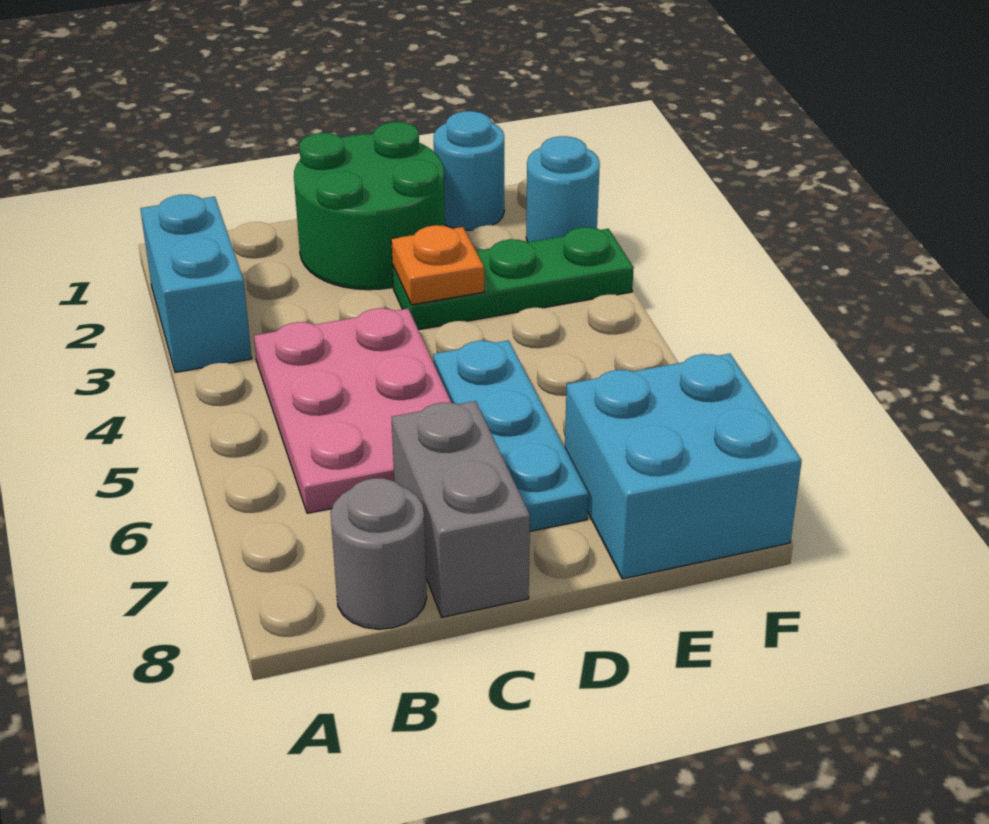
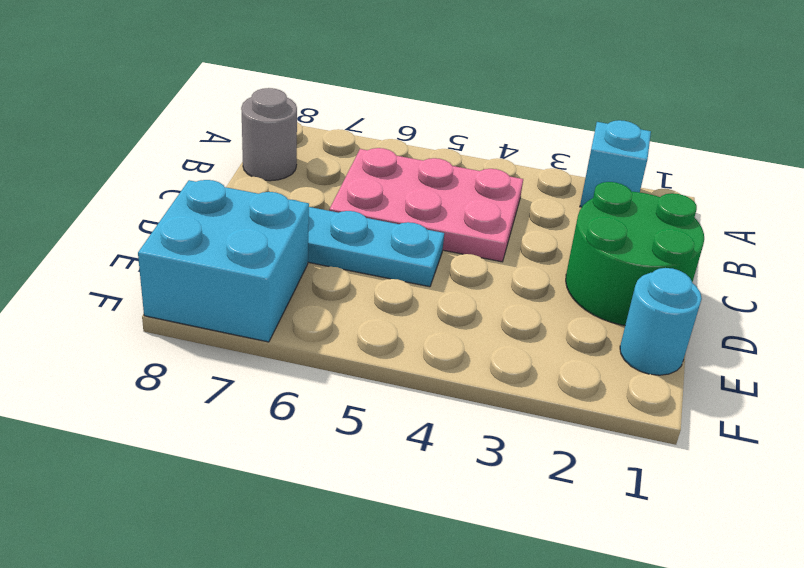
cyan 1x1 brick [580,120,651,207] -> cyan 1x2 brick [140,195,252,373]
none -> grey 1x2 brick [392,401,530,617]
none -> green 1x3 plate [392,227,634,330]

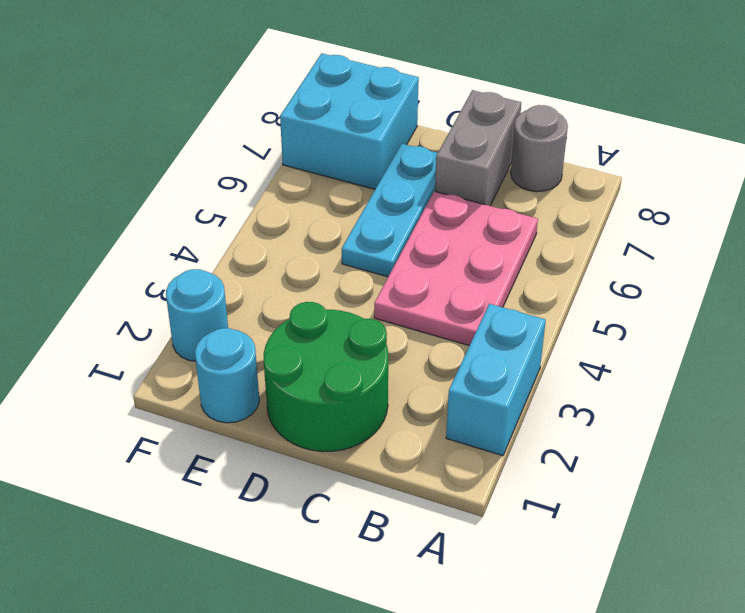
none -> green 1x3 plate [392,227,634,330]
none -> orange 1x1 plate [391,225,484,305]

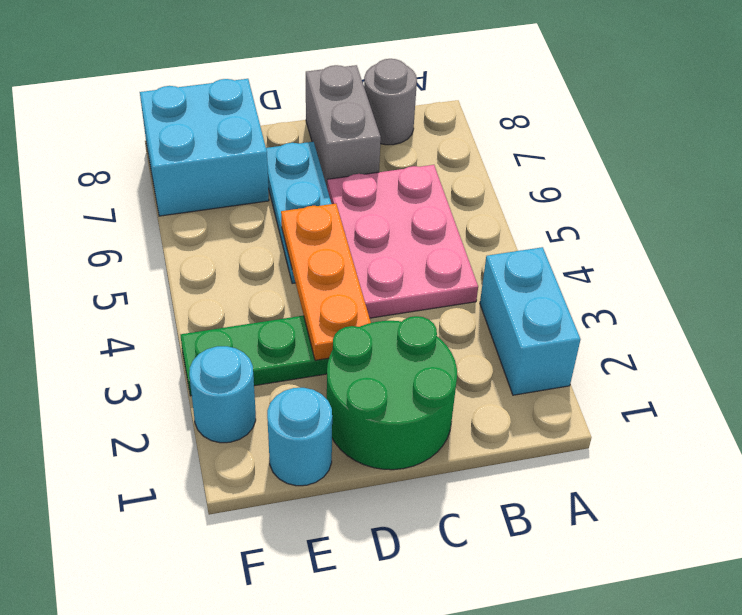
orange 1x3 plate [281,204,371,360] -> orange 1x1 plate [391,225,484,305]

